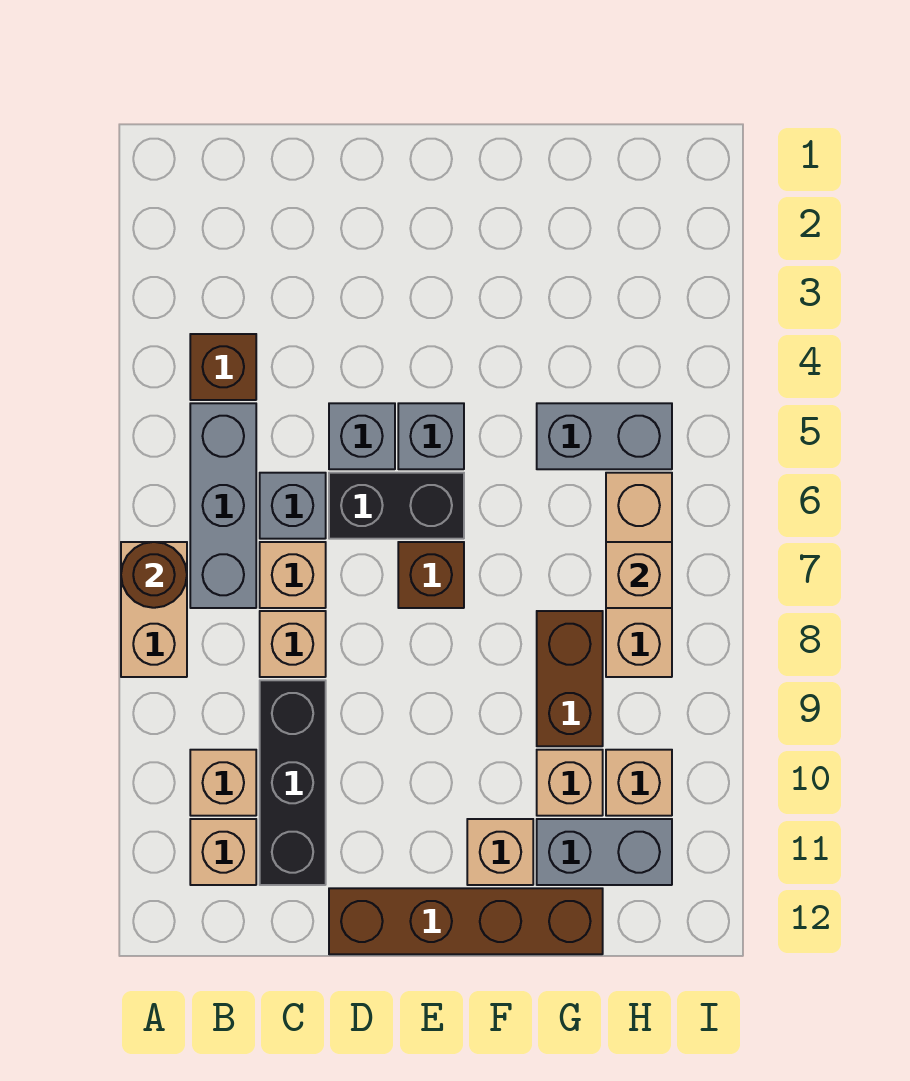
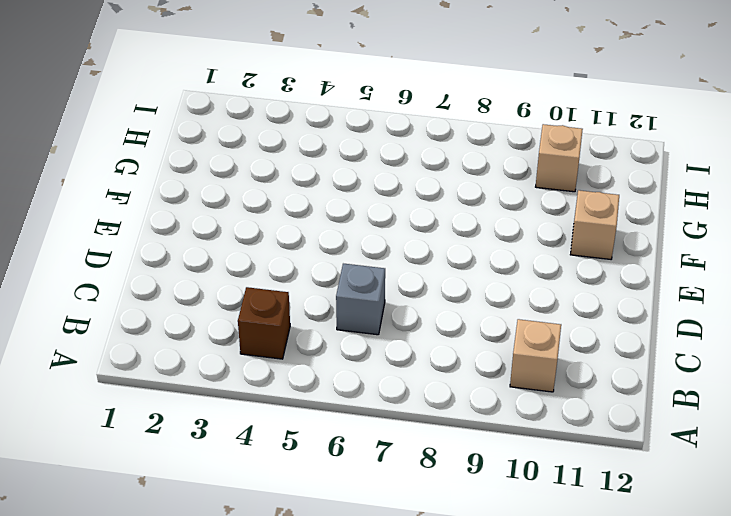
none -> tan 1x2 brick [121,542,187,677]
none -> grey 1x3 brick [190,403,256,608]
none -> tan 1x1 brick [190,819,256,885]

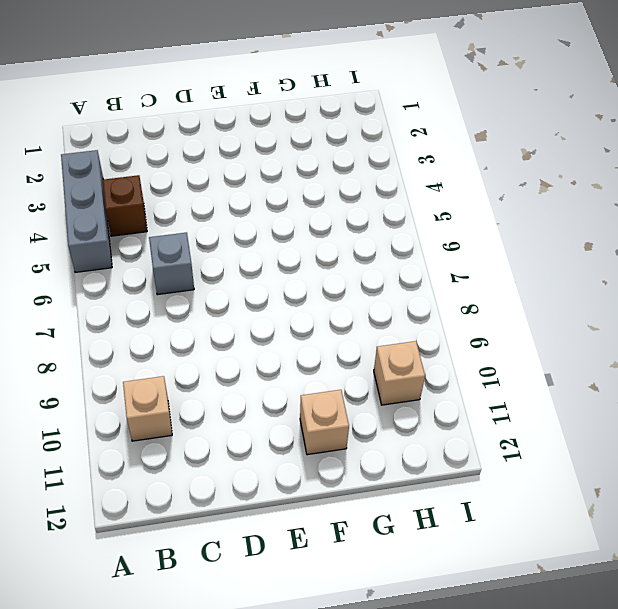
grey 1x3 brick [61,150,112,272] -> grey 1x3 brick moved to [190,403,256,608]
none -> tan 1x2 brick [121,542,187,677]
none -> tan 1x1 brick [190,819,256,885]
none -> tan 1x1 brick [260,542,326,608]

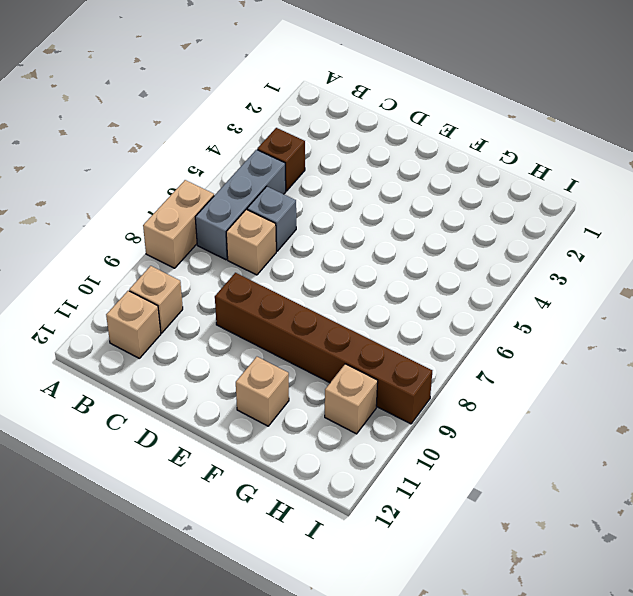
brown 1x6 brick [215,273,432,424] -> brown 1x2 brick [537,611,603,746]
none -> tan 1x1 brick [260,611,326,677]
none -> black 1x3 brick [260,680,326,885]
none -> grey 1x1 brick [329,403,395,469]

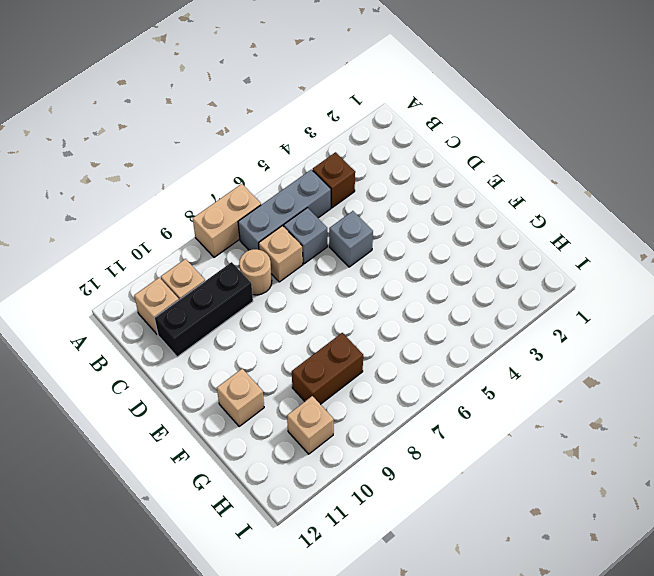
tan 1x1 round brick [239,249,272,295] -> tan 1x1 brick [260,611,326,677]
none -> black 1x2 brick [329,473,464,539]
none -> brown 1x4 brick [329,888,603,954]
none -> grey 1x1 brick [398,403,464,469]

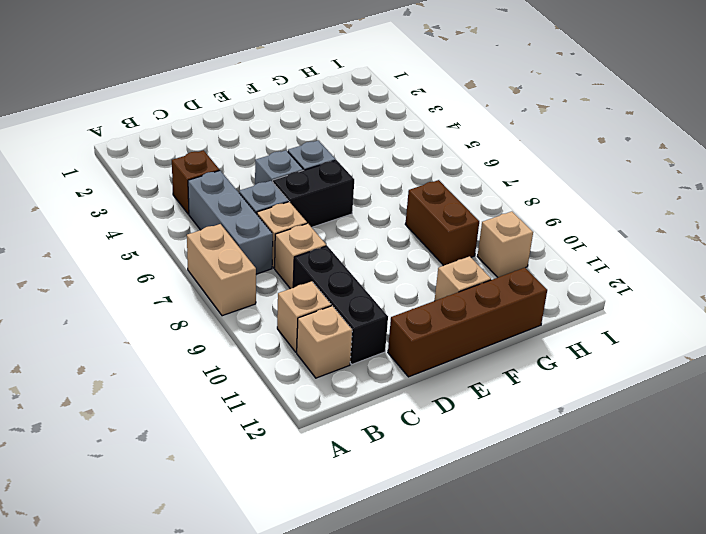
none -> brown 1x1 brick [398,542,464,608]
none -> grey 1x2 brick [537,403,672,469]
none -> tan 1x1 brick [537,750,603,816]

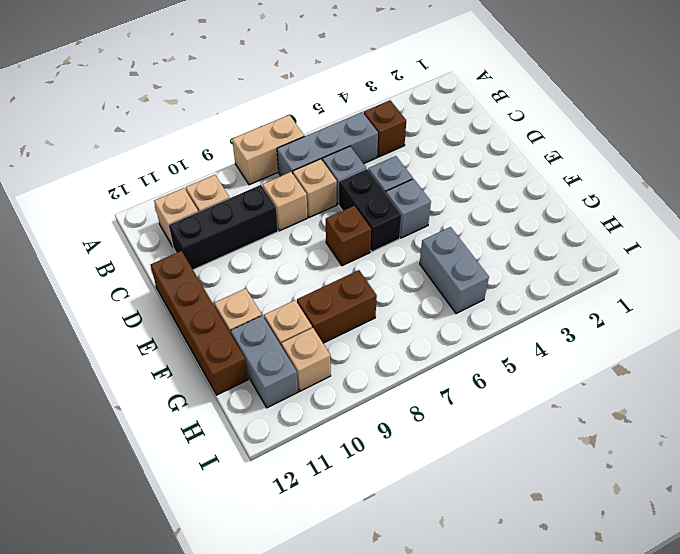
none -> tan 1x3 brick [606,473,672,677]
none -> brown 1x1 round brick [121,542,187,608]
none -> tan 1x1 brick [606,542,672,608]

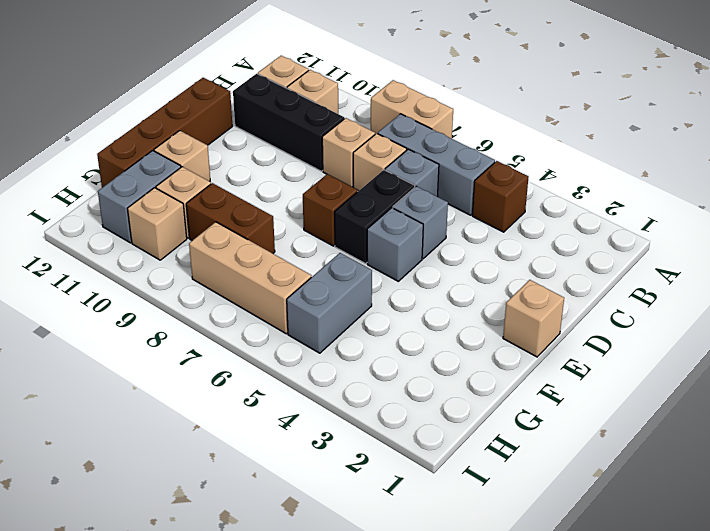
tan 1x1 brick [503,280,564,357] -> tan 1x1 brick moved to [606,542,672,608]
none -> brown 1x1 round brick [121,542,187,608]

